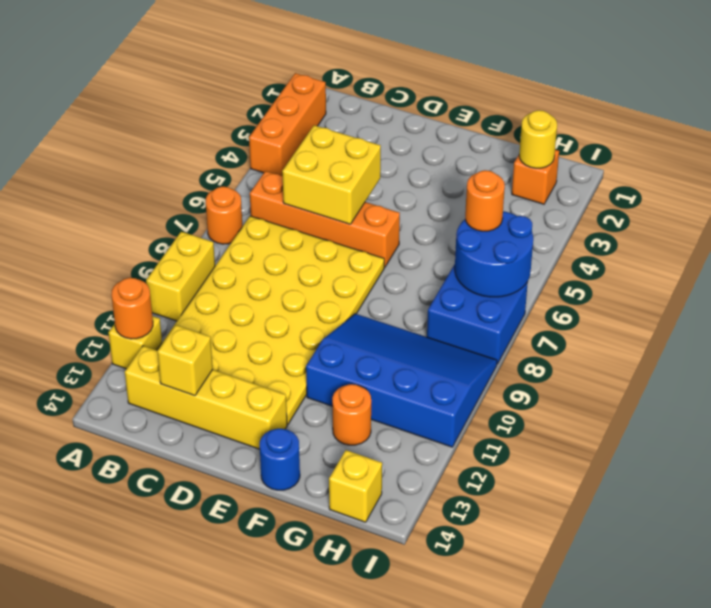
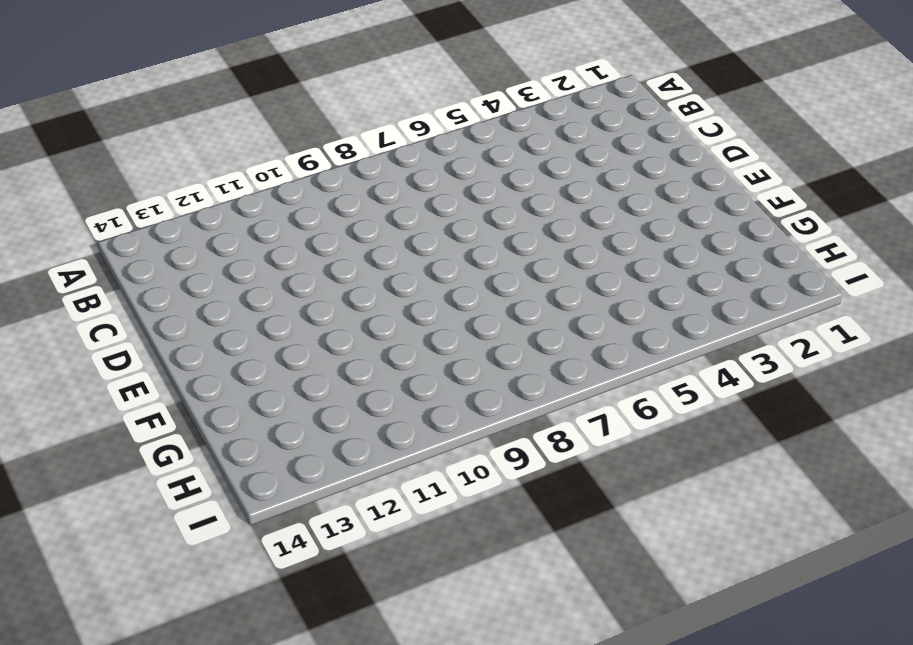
none -> orange 1x3 brick [249,73,326,176]
none -> orange 1x1 round brick [206,186,243,244]
none -> yellow 1x2 brick [146,232,215,321]

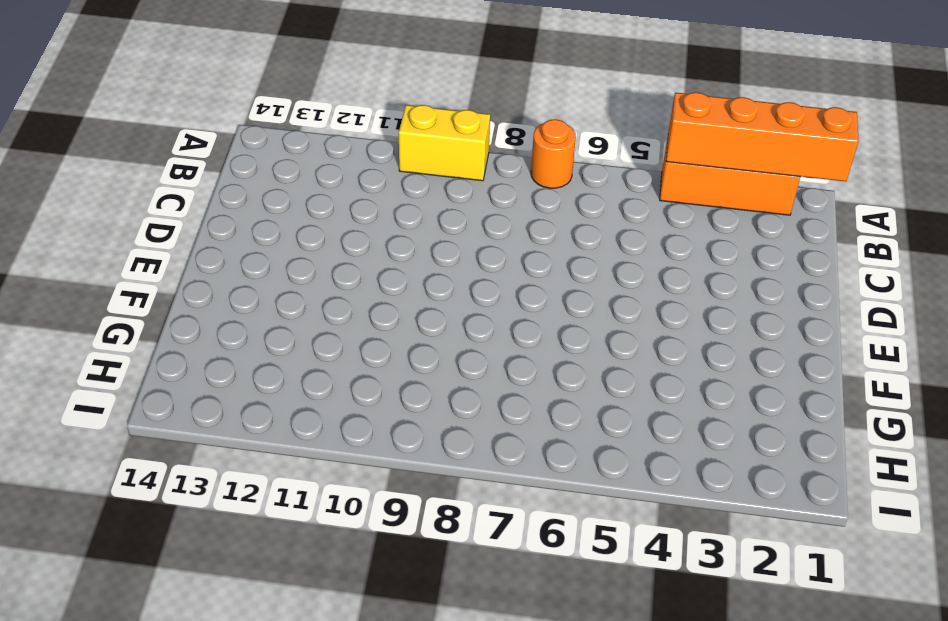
orange 1x4 brick [666,92,859,182] -> orange 1x4 brick turned to [250,171,400,267]
none -> yellow 1x1 brick [108,316,162,369]
none -> yellow 4x6 plate [157,216,384,425]
none -> yellow 1x4 brick [125,346,287,449]

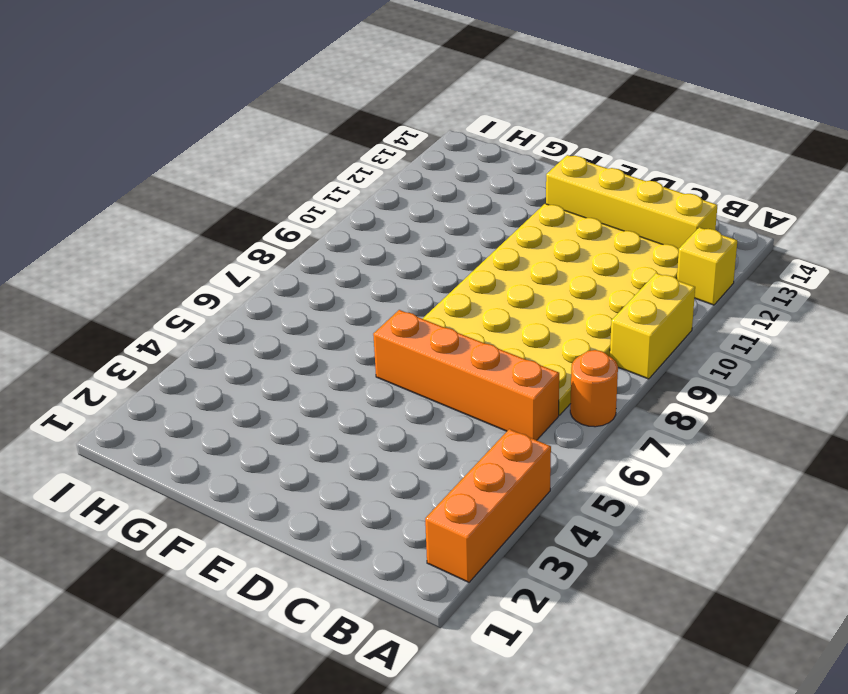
none -> blue 3x4 slope [306,314,497,447]
none -> blue 1x1 round brick [260,429,300,490]
none -> orange 1x1 round brick [332,384,371,445]

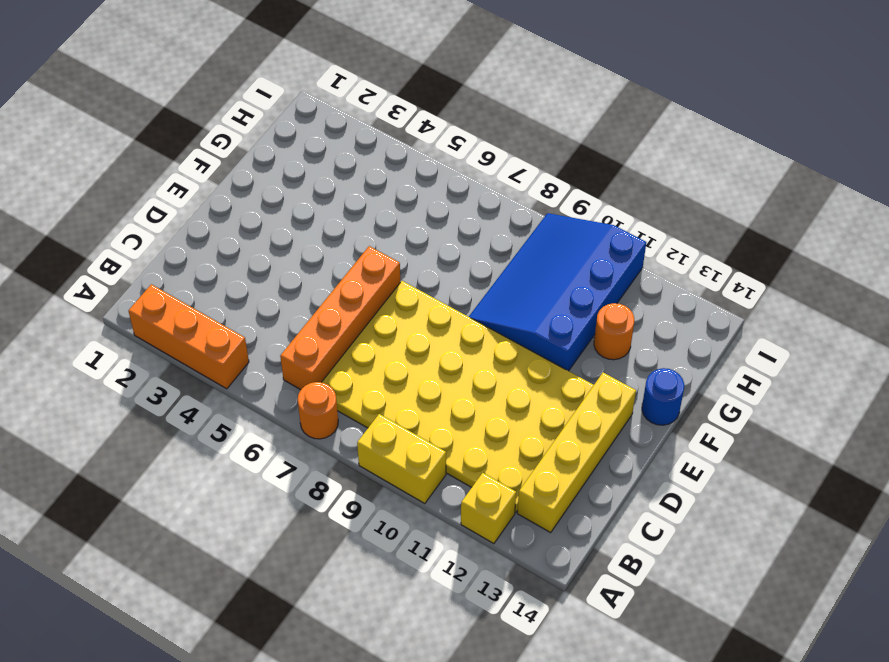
none -> orange 1x1 brick [512,150,559,204]
none -> blue 2x2 brick [427,264,528,364]
none -> yellow 1x1 brick [329,450,382,522]

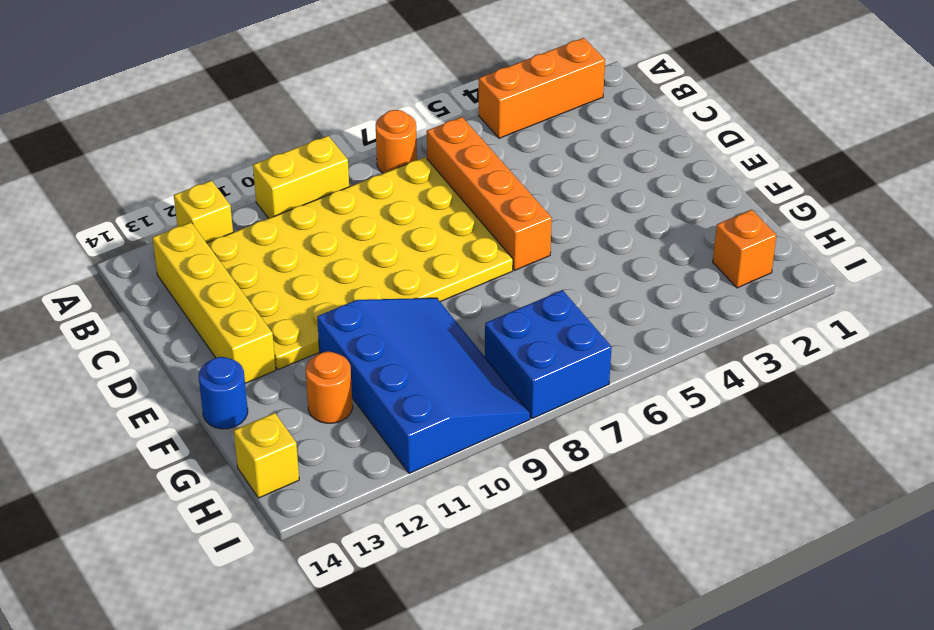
none -> orange 1x1 round brick [111,278,153,339]
none -> yellow 2x2 brick [282,125,381,224]
none -> yellow 1x1 brick [157,325,213,396]

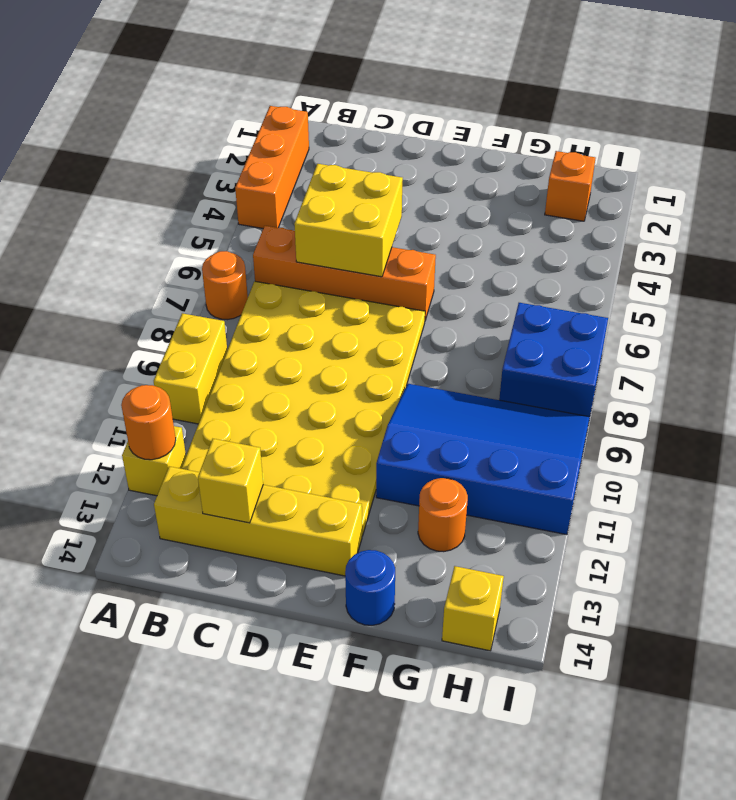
none -> yellow 1x1 round brick [519,110,557,168]
none -> blue 2x2 round brick [455,211,533,297]
none -> orange 1x1 round brick [465,170,505,231]

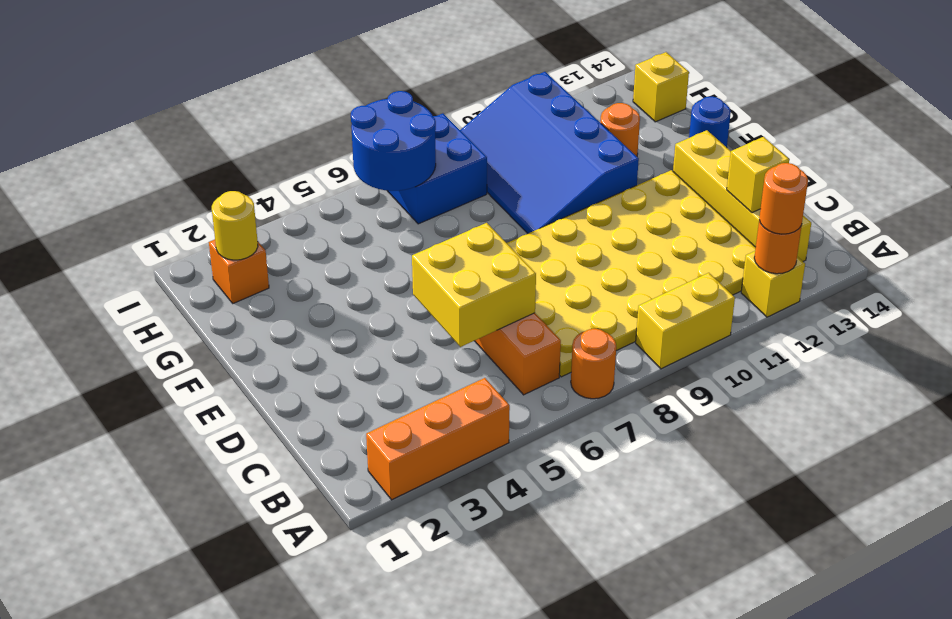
orange 1x1 round brick [759,163,808,234] -> orange 1x1 round brick moved to [465,170,505,231]

